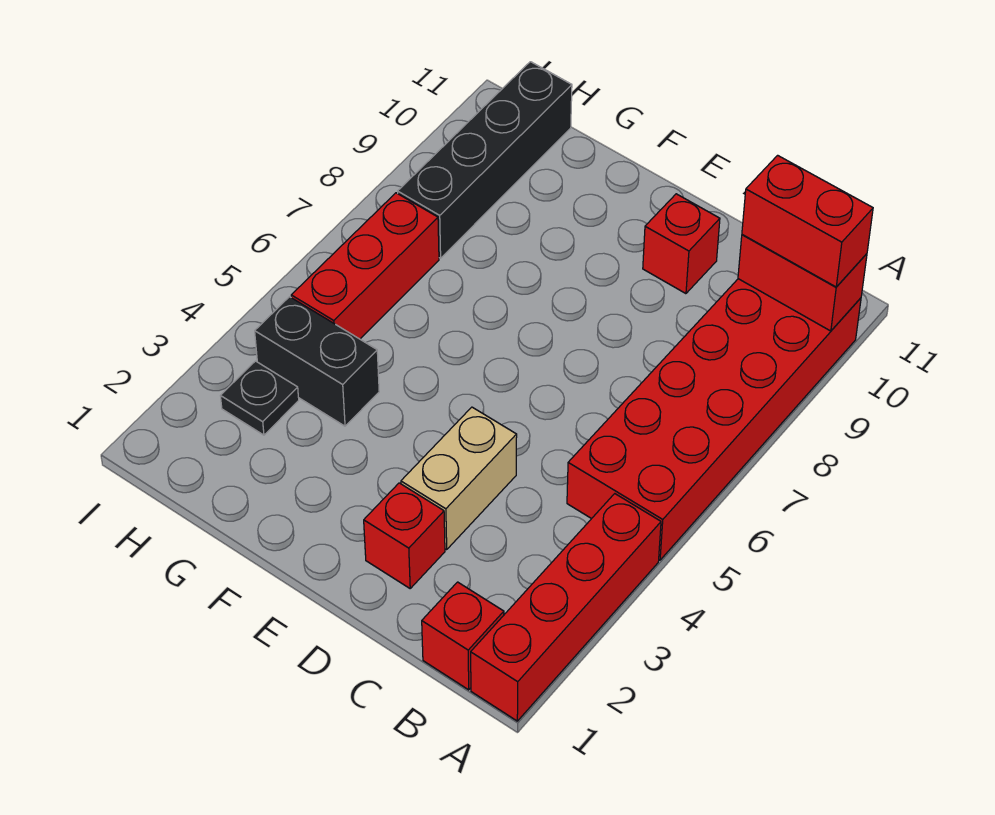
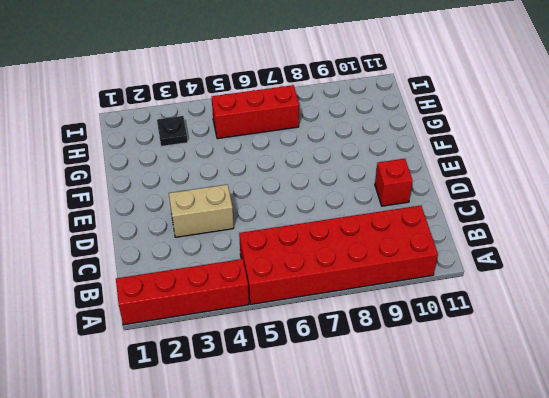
none -> red 1x1 brick [422,582,504,690]
none -> red 1x1 brick [364,483,445,588]
none -> black 1x2 brick [255,297,379,426]

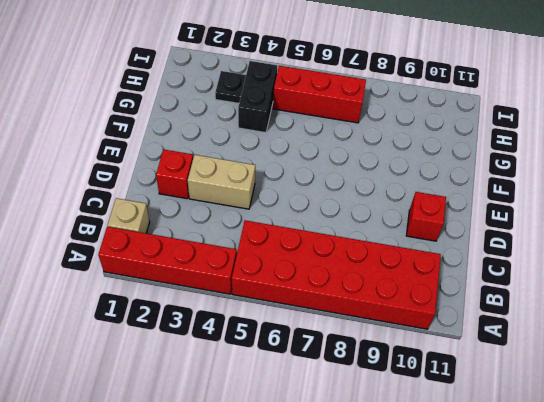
tan 1x1 brick [108,198,150,233] -> red 1x1 brick [422,582,504,690]
none -> black 1x4 brick [398,62,572,258]
none -> red 1x2 brick [738,235,867,331]
none -> red 1x2 brick [742,155,873,287]

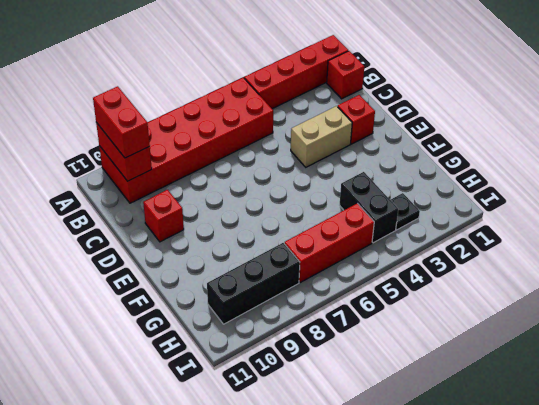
black 1x3 brick [207,243,300,324] -> black 1x4 brick [398,62,572,258]

